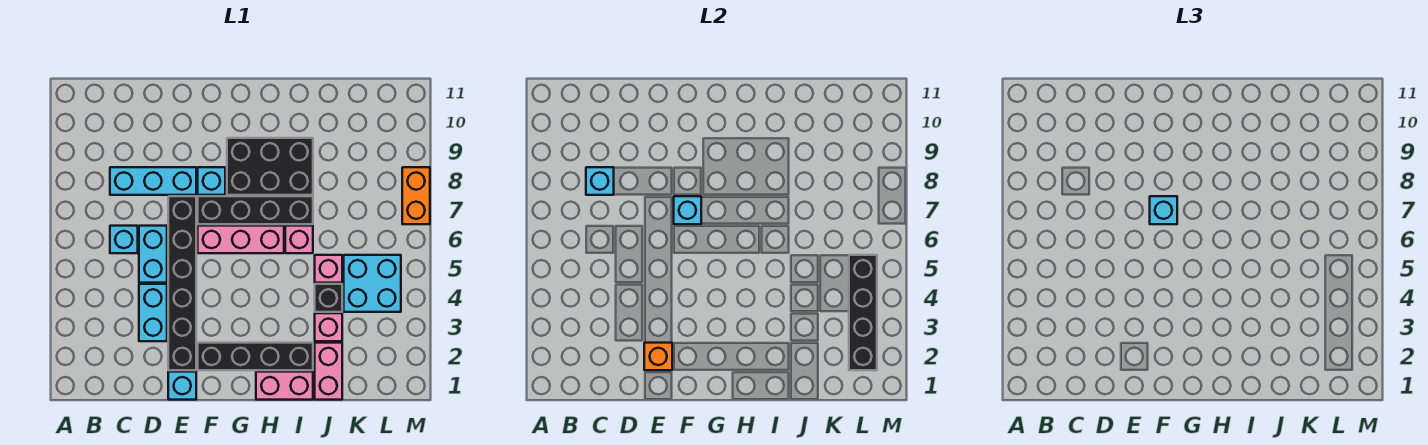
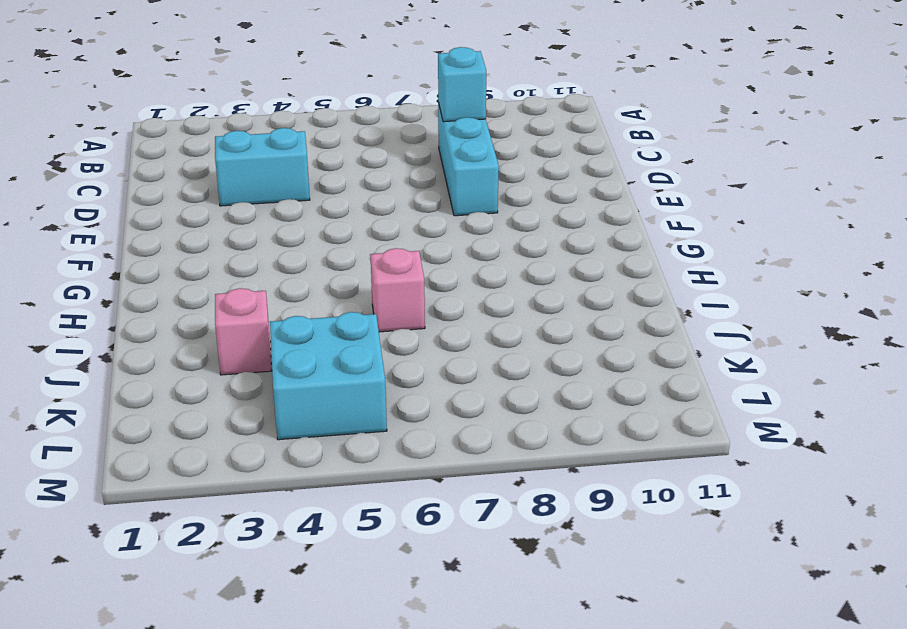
none -> cyan 1x1 brick [110,226,138,253]
none -> cyan 1x2 brick [139,226,167,283]
none -> cyan 1x1 brick [168,372,196,400]

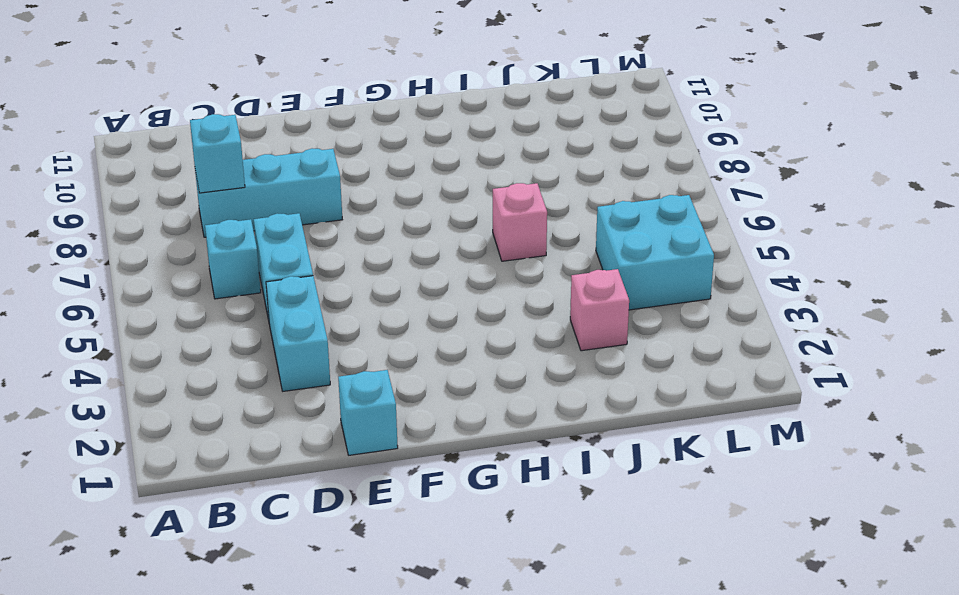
none -> black 1x6 brick [168,196,196,370]
none -> black 1x4 brick [198,343,313,370]
none -> pink 1x3 brick [198,226,284,253]

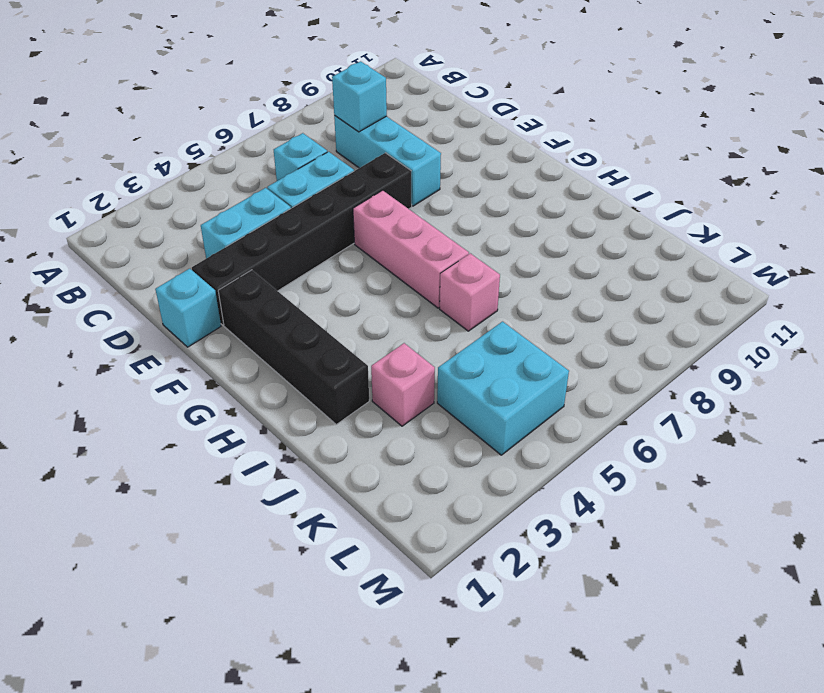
none -> black 1x4 brick [198,196,313,224]
none -> cyan 1x1 brick [198,167,225,195]
none -> black 2x3 brick [227,138,313,195]

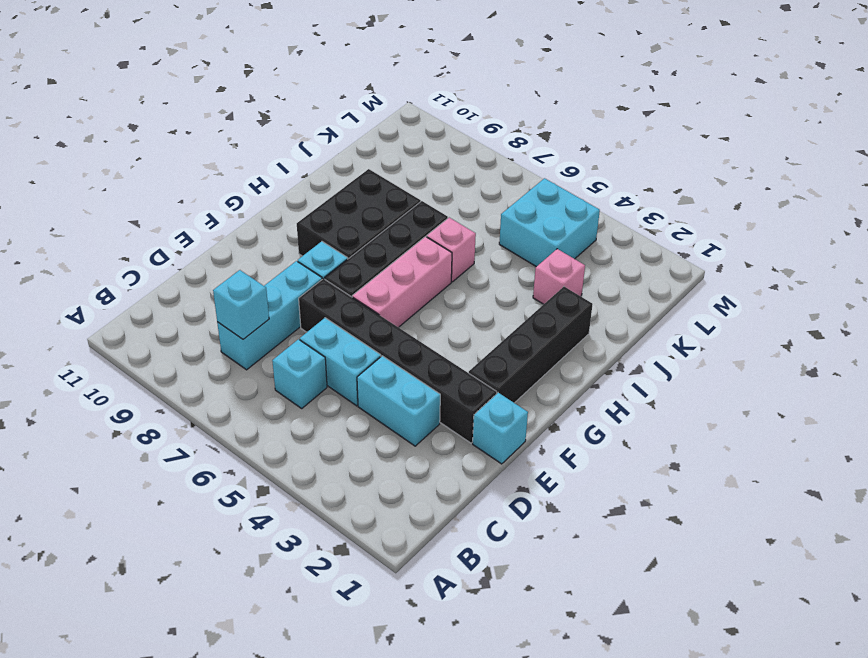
none -> pink 1x2 brick [256,372,313,400]
none -> pink 1x2 brick [315,343,342,400]
none -> black 1x1 brick [315,284,342,312]

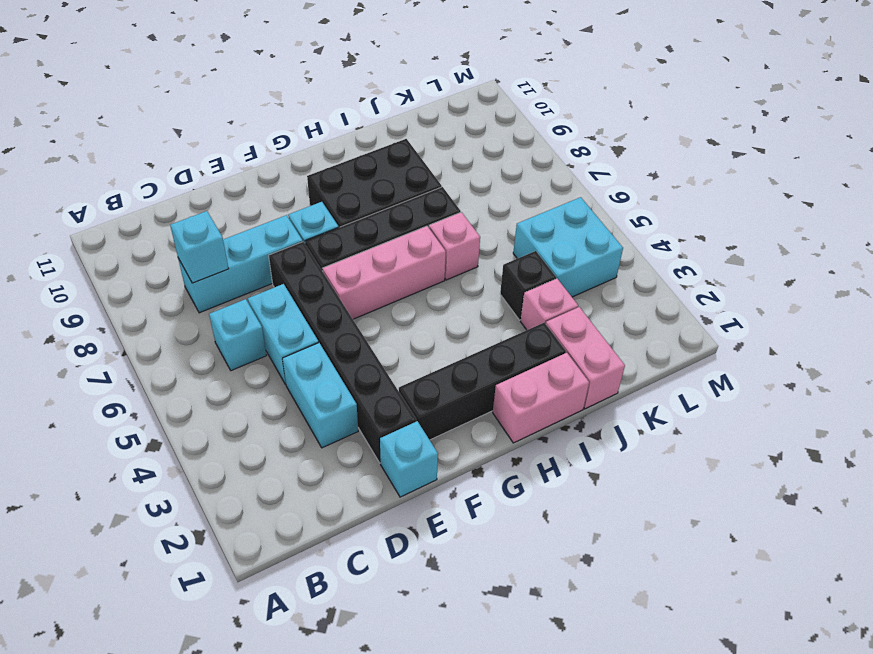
none -> pink 1x1 brick [315,255,342,283]
none -> orange 1x2 brick [402,167,430,224]
none -> orange 1x1 brick [644,343,672,370]

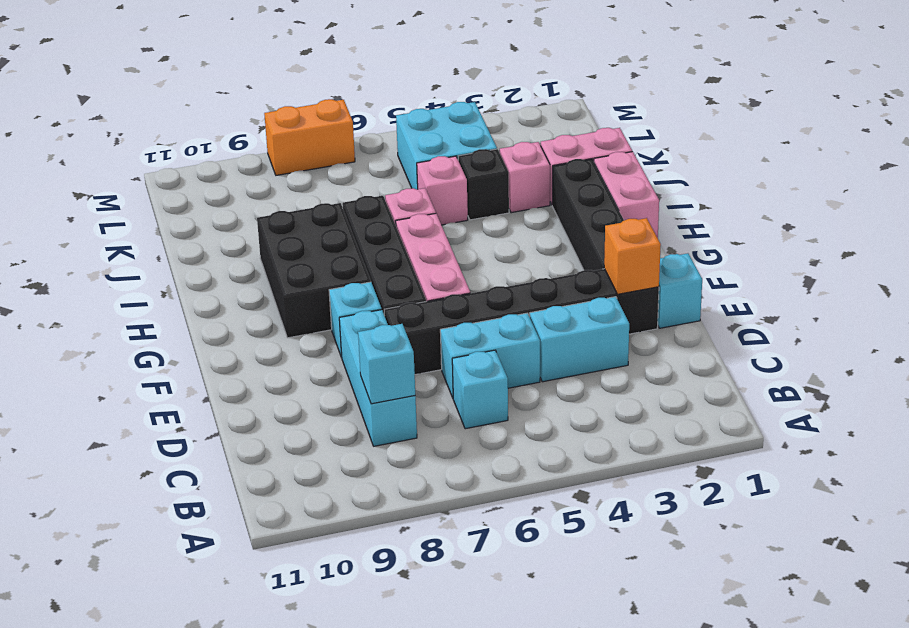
none -> cyan 1x1 brick [674,196,701,224]
none -> black 1x4 brick [849,255,877,370]
none -> cyan 1x1 brick [1150,196,1177,224]

